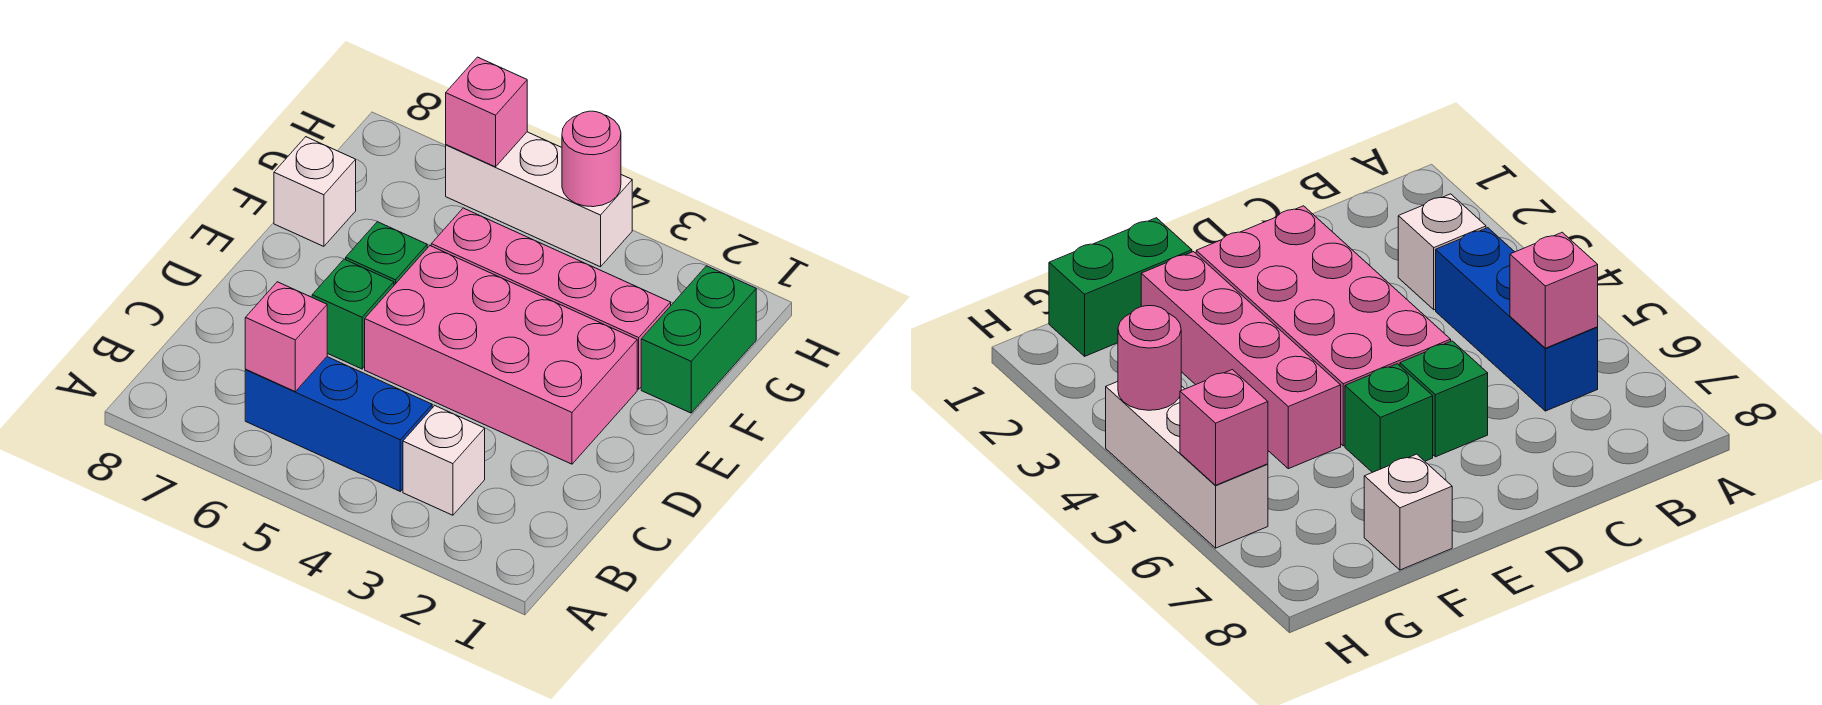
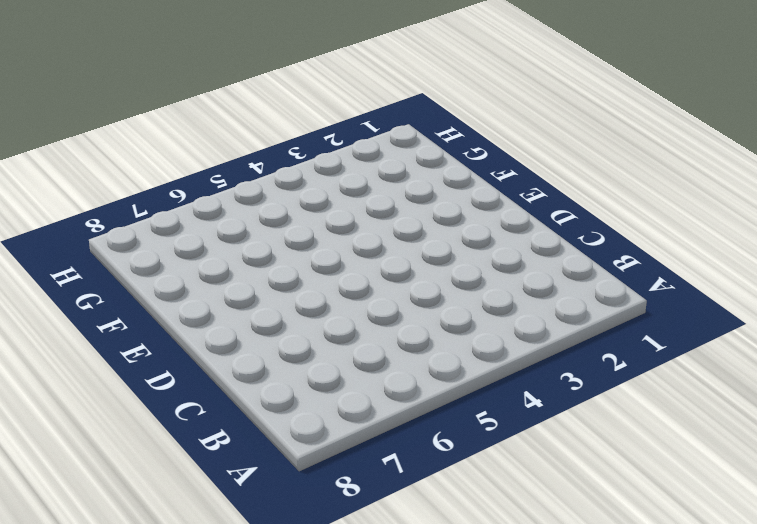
none -> white 1x1 brick [403,406,485,515]
none -> blue 1x3 brick [245,357,432,491]
none -> pink 2x4 brick [365,246,637,464]

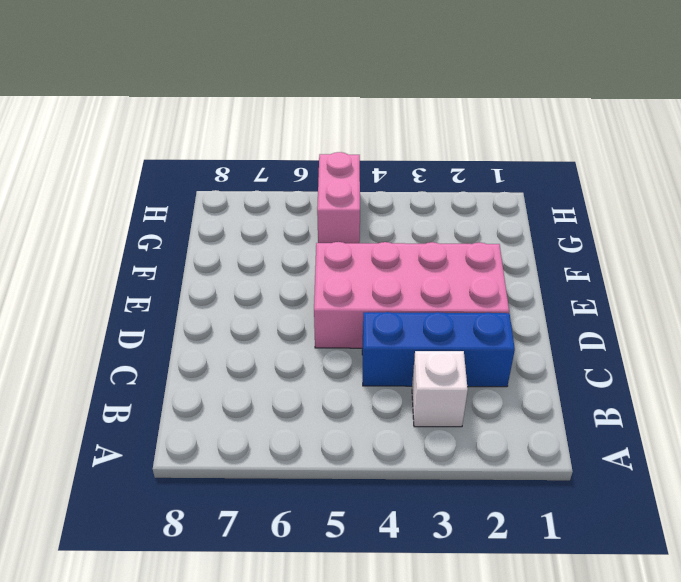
blue 1x3 brick [362,312,515,387] -> blue 1x3 brick moved to [245,357,432,491]
pink 1x2 brick [317,152,360,243] -> white 1x3 brick [446,132,632,267]
none -> green 1x1 brick [312,259,394,369]
none -> green 1x1 brick [346,222,427,285]
none -> green 1x2 brick [641,266,756,413]

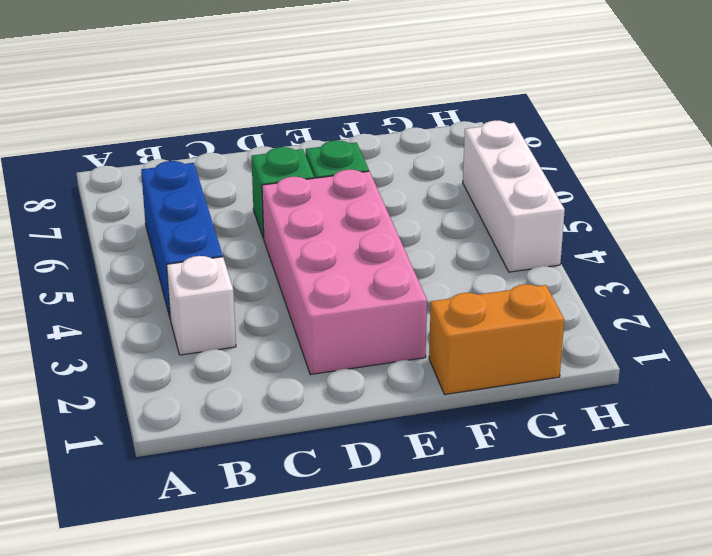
orange 1x2 brick [429,284,564,394] -> green 1x2 brick [641,266,756,413]
none -> pink 1x4 brick [431,208,671,389]
none -> white 1x1 brick [274,137,356,246]
none -> pink 1x1 brick [245,282,327,391]

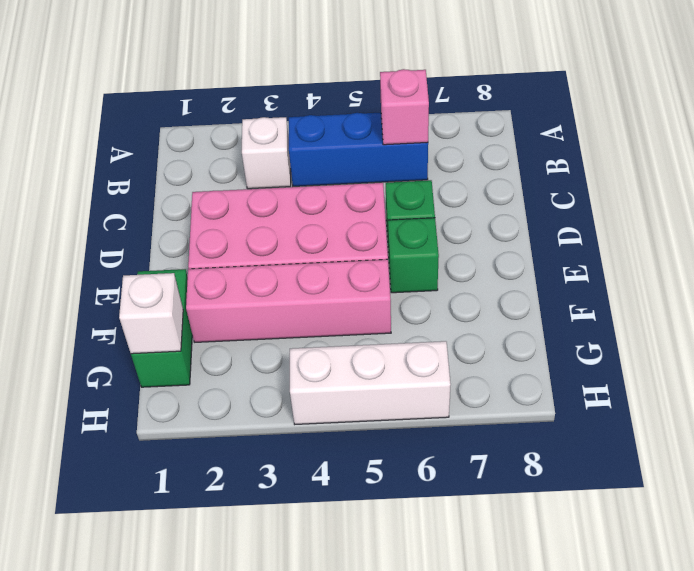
white 1x1 brick [119,273,183,354] -> white 1x1 brick moved to [274,137,356,246]
none -> pink 1x1 round brick [562,111,621,207]
none -> pink 1x1 brick [446,57,527,167]

